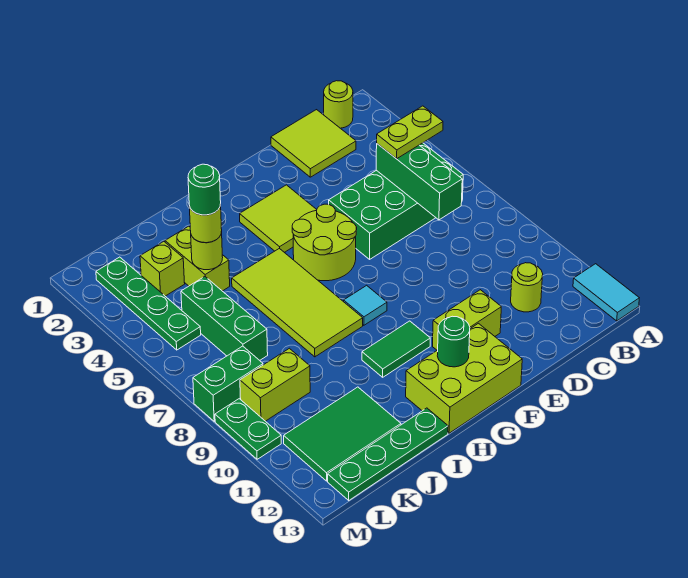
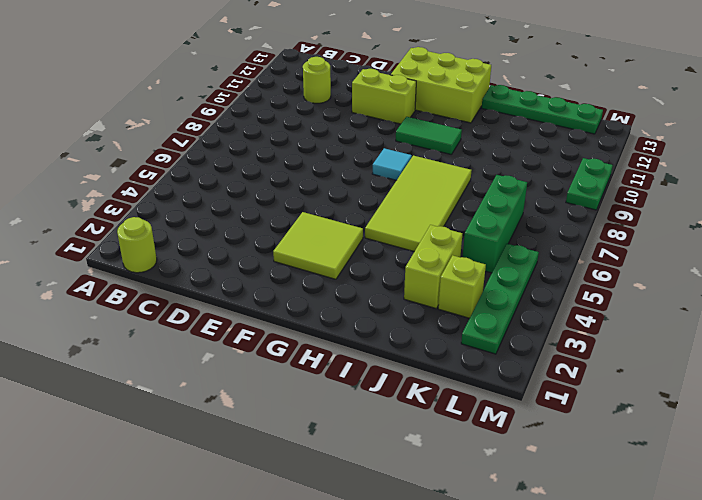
none -> cyan 1x2 tile [573,264,639,321]
none -> green 2x4 brick [329,143,463,259]
none -> lime 2x2 tile [271,110,356,177]

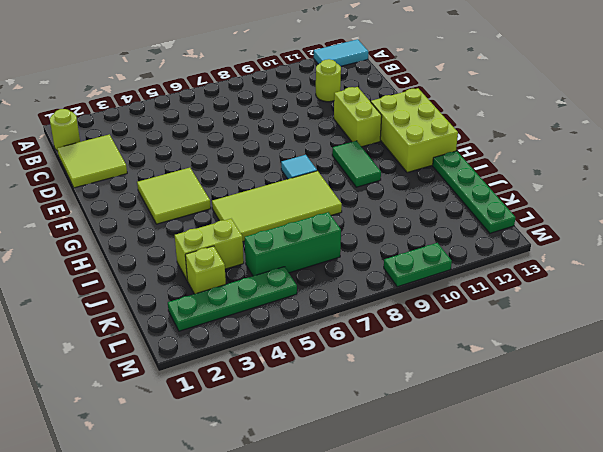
none -> green 2x4 brick [329,143,463,259]
none -> lime 2x2 round brick [292,204,357,281]
none -> green 2x3 tile [284,387,401,481]

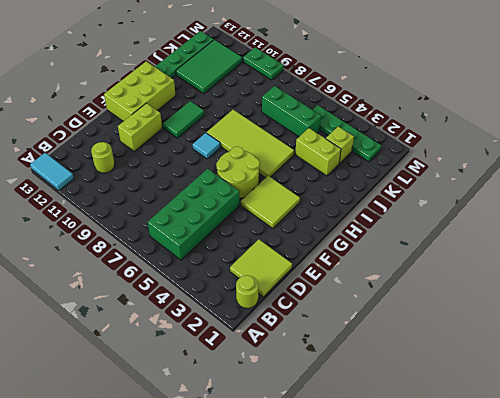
none -> lime 1x2 brick [240,348,310,421]
none -> green 1x2 brick [193,346,263,421]
none -> green 1x3 brick [376,144,462,220]

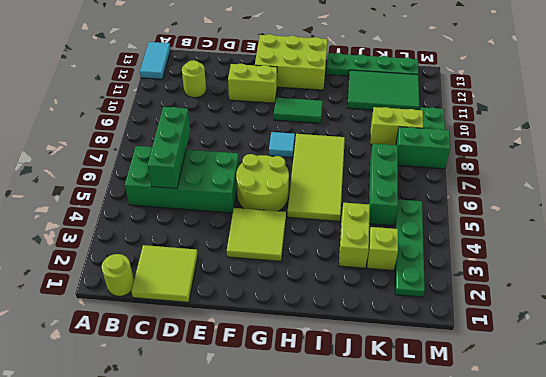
none -> green 1x1 round brick [437,316,470,367]
none -> lime 1x1 round brick [191,232,223,270]
none -> lime 1x2 plate [377,106,443,159]

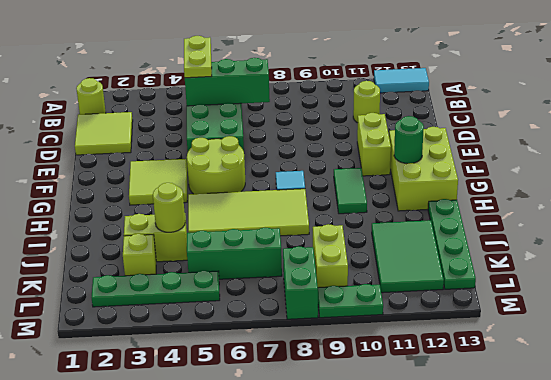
none -> lime 1x1 round brick [189,204,222,243]
none -> green 1x1 round brick [188,164,221,215]

